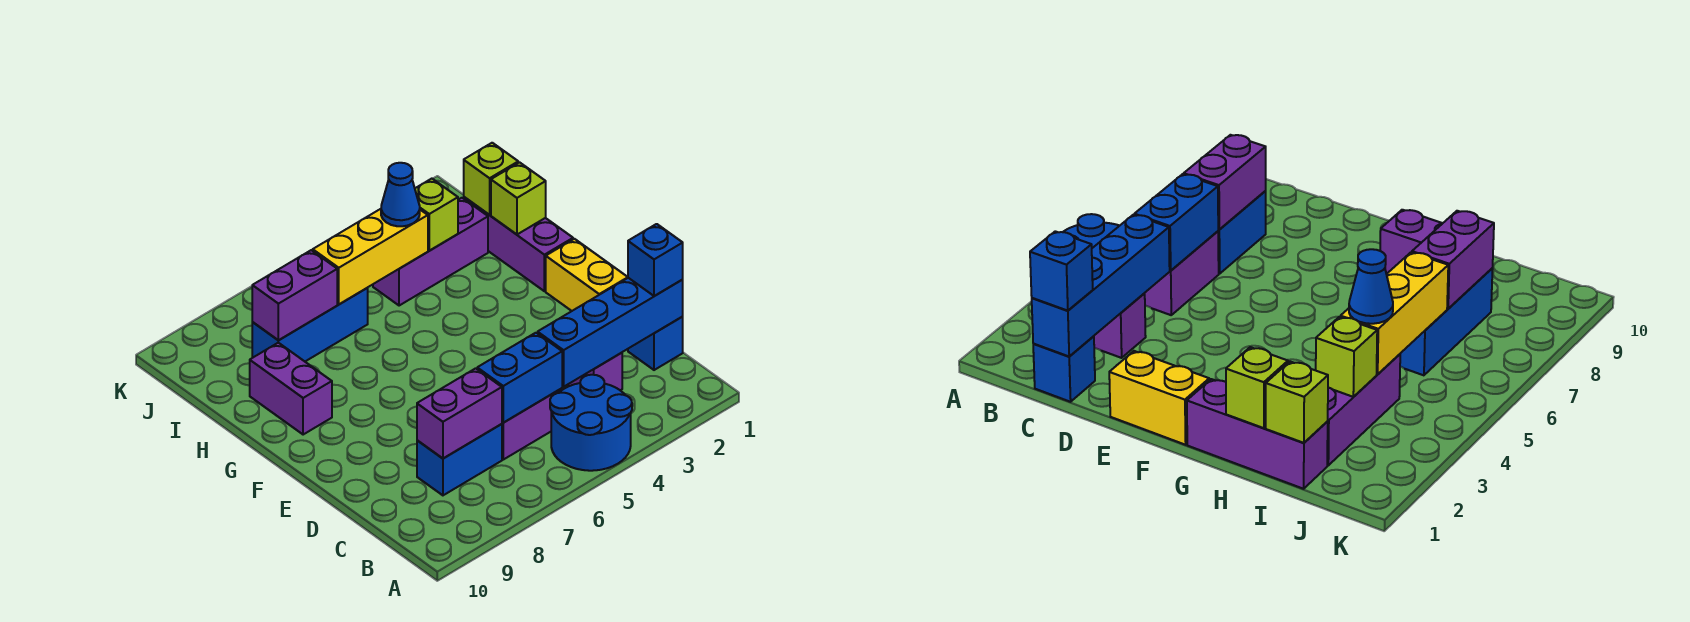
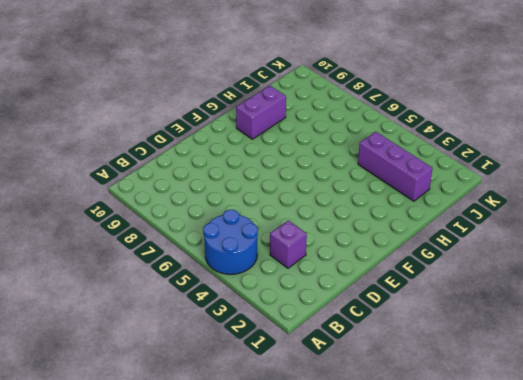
none -> blue 1x1 brick [628,317,683,370]
none -> purple 1x2 brick [502,388,562,460]
none -> blue 1x2 brick [417,424,502,495]

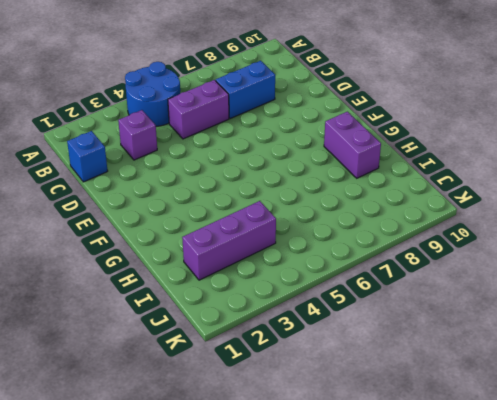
none -> yellow 1x2 brick [546,239,628,311]
none -> purple 1x3 brick [464,197,573,291]
none -> blue 1x3 brick [252,288,368,361]

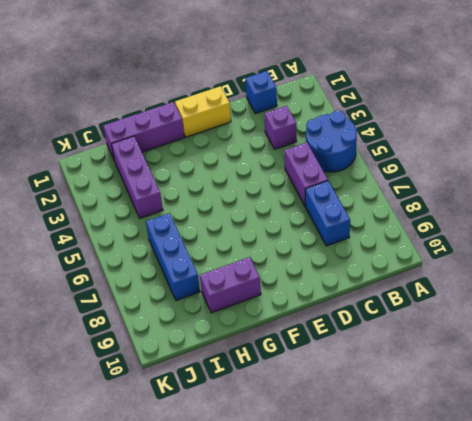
none -> blue 1x4 brick [538,278,683,387]
none -> blue 1x2 brick [477,333,562,422]
none -> purple 1x2 brick [417,368,502,458]

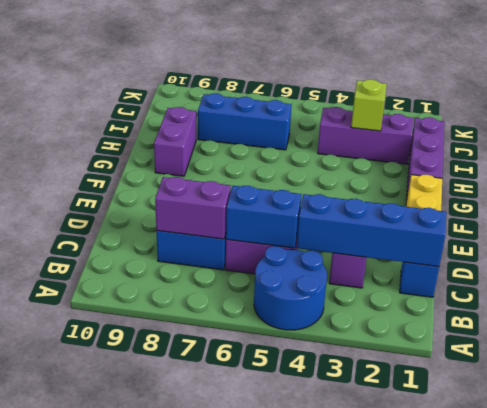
none -> lime 1x1 brick [491,162,546,234]
none -> lime 1x1 brick [464,143,518,215]
none -> yellow 1x3 brick [313,209,428,304]

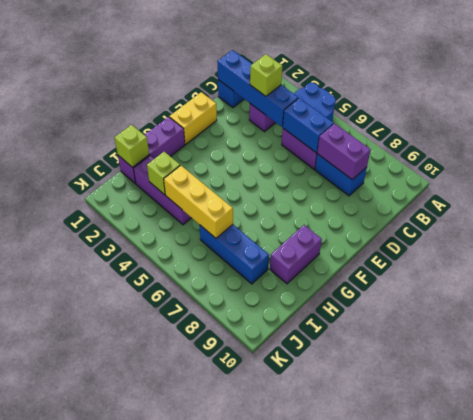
lime 1x1 brick [250,54,282,96] -> lime 1x1 brick moved to [491,162,546,234]
none -> purple 1x2 brick [252,250,337,340]
none -> blue 1x1 brick [628,224,683,296]
none -> blue 1x1 cone [381,163,420,226]

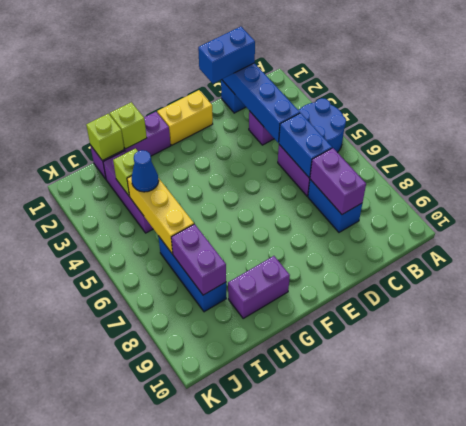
blue 1x2 brick [198,27,255,83] -> blue 1x1 brick [628,224,683,296]

